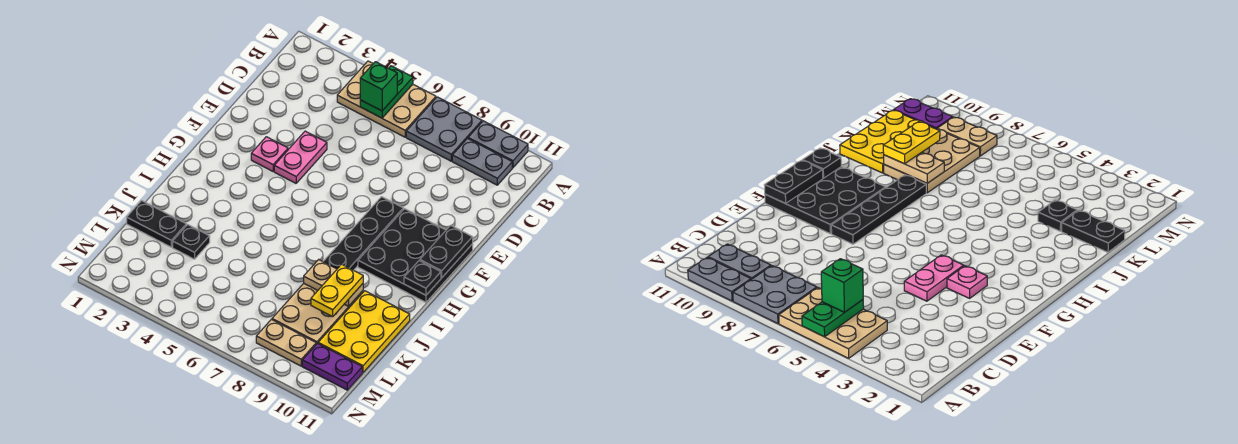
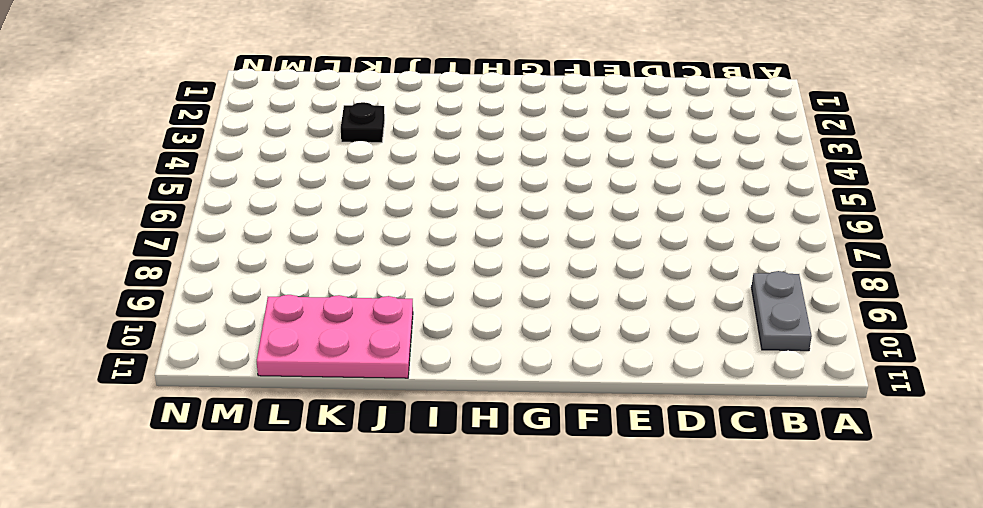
pink 2x3 plate [257,295,413,378] -> yellow 2x3 plate [318,291,410,372]
none -> tan 2x3 plate [337,61,436,137]
none -> grey 2x2 plate [406,97,482,161]
none -> grey 1x2 plate [468,121,528,168]

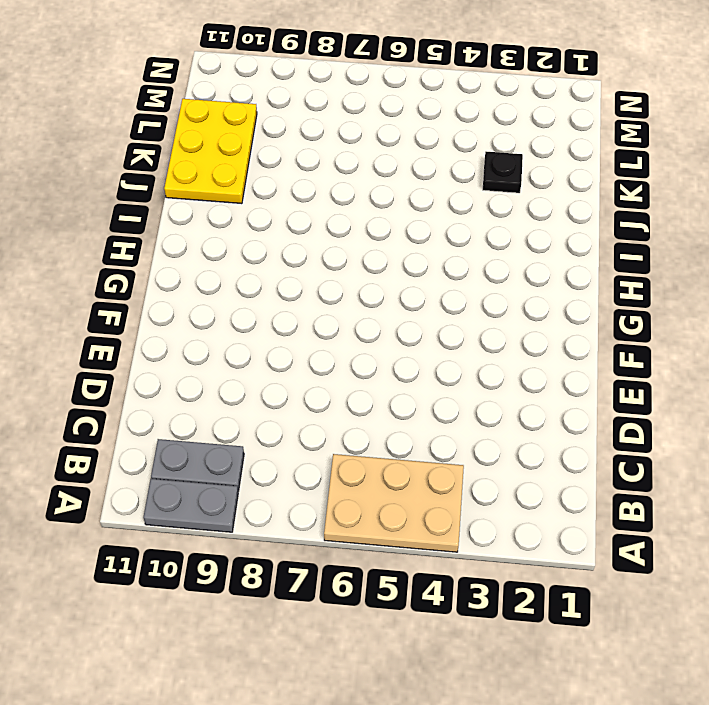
none -> grey 2x2 plate [406,97,482,161]
none -> pink 1x2 plate [274,131,327,183]
none -> pink 1x1 plate [251,137,288,171]

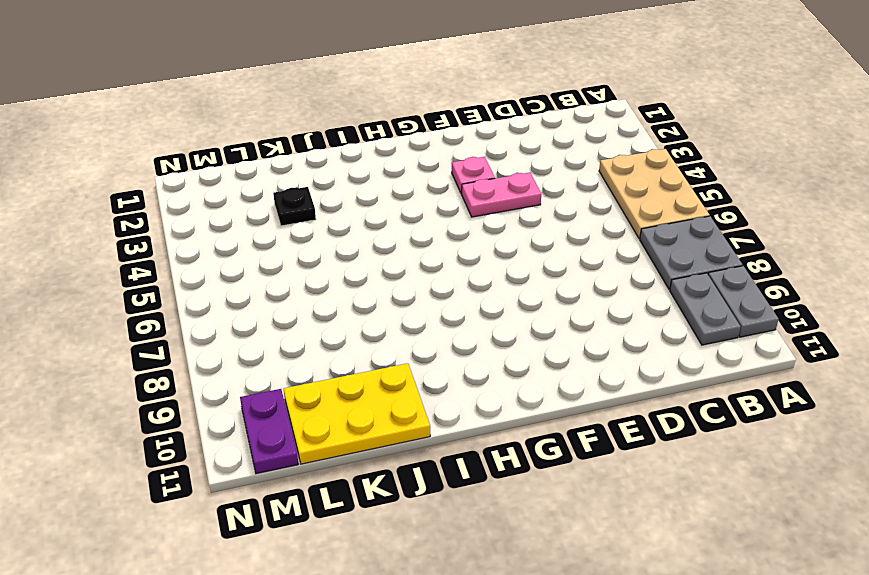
none -> black 1x4 plate [323,197,403,270]
none -> black 3x3 plate [358,209,473,302]
none -> tan 2x3 plate [272,283,363,344]

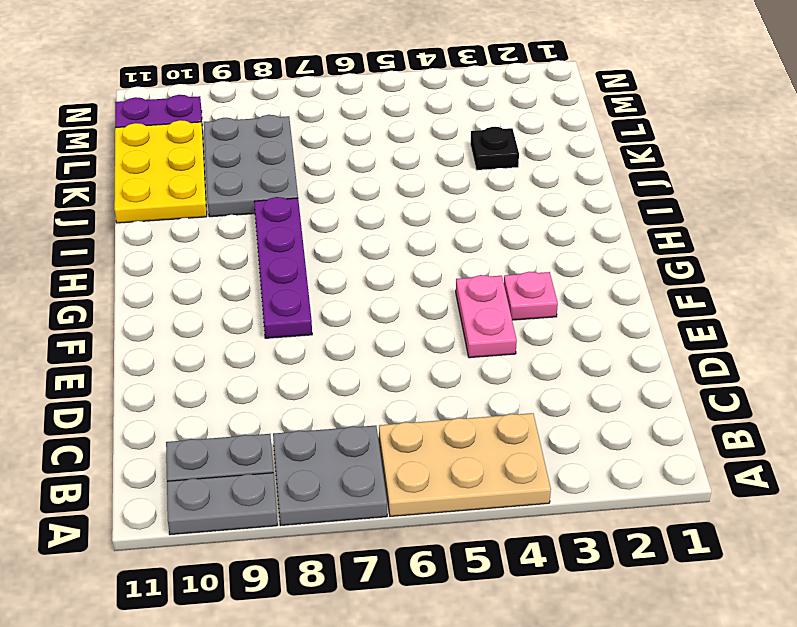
purple 1x4 plate [254,197,312,338] -> black 1x4 plate [323,197,403,270]
grey 2x3 plate [204,115,298,217] -> tan 2x3 plate [272,283,363,344]
none -> black 3x3 plate [358,209,473,302]
none -> black 1x2 plate [127,201,186,247]
none -> tan 1x2 plate [256,319,316,366]

